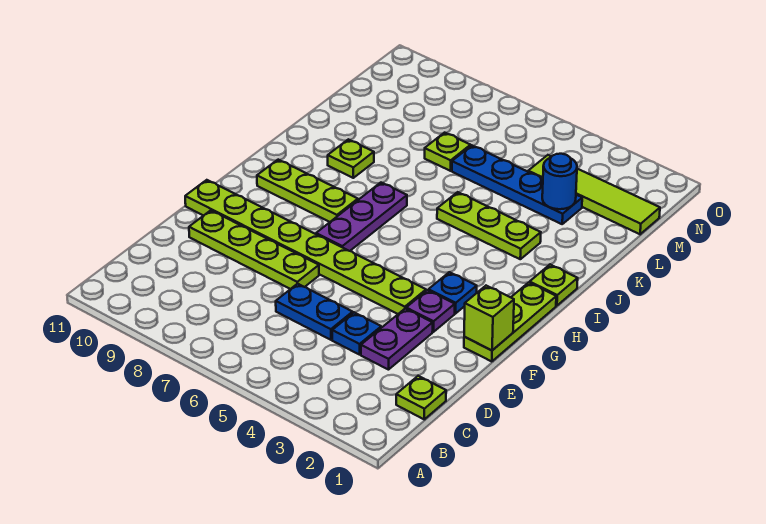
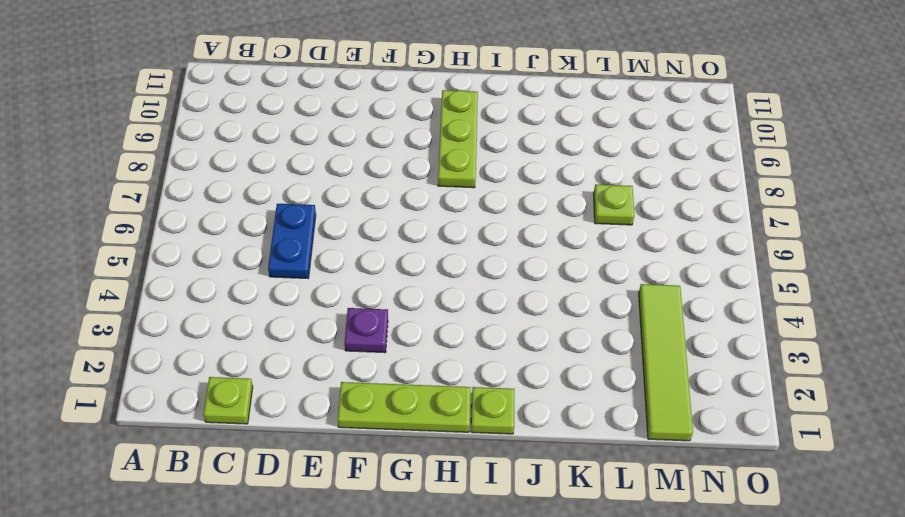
none -> purple 1x2 plate [361,309,433,370]
none -> blue 1x1 plate [332,312,381,355]
none -> lime 1x4 plate [189,210,319,289]

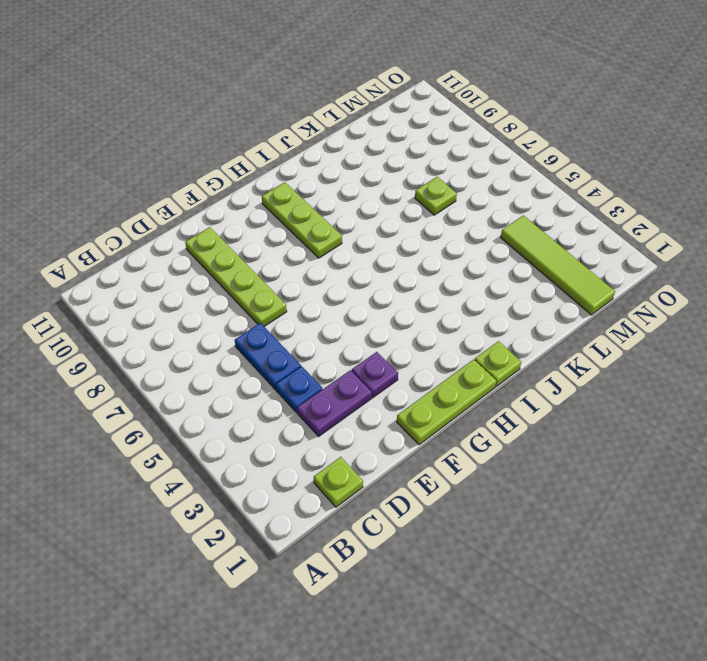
none -> lime 1x8 plate [185,180,426,314]
none -> blue 1x1 plate [428,272,477,313]
none -> purple 1x3 plate [316,183,407,251]

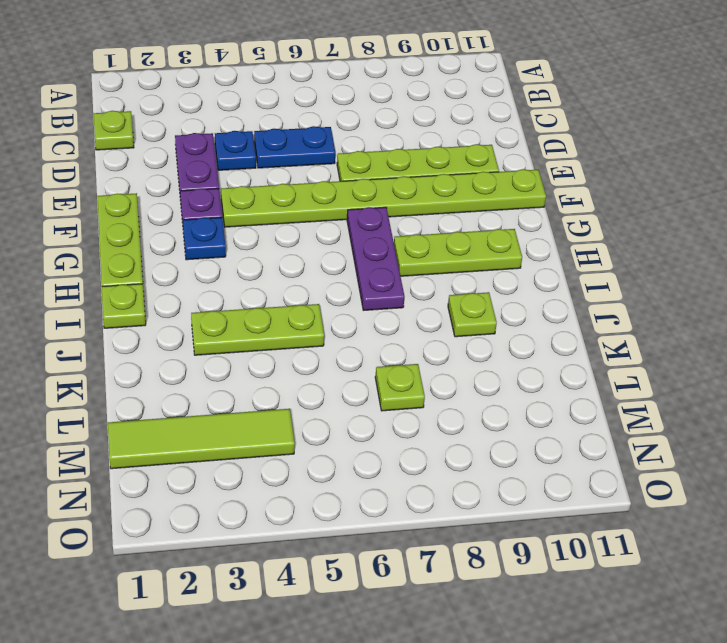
none -> blue 1x4 plate [452,146,582,224]
none -> lime 1x1 brick [464,286,514,350]
none -> blue 1x1 round brick [542,154,577,209]

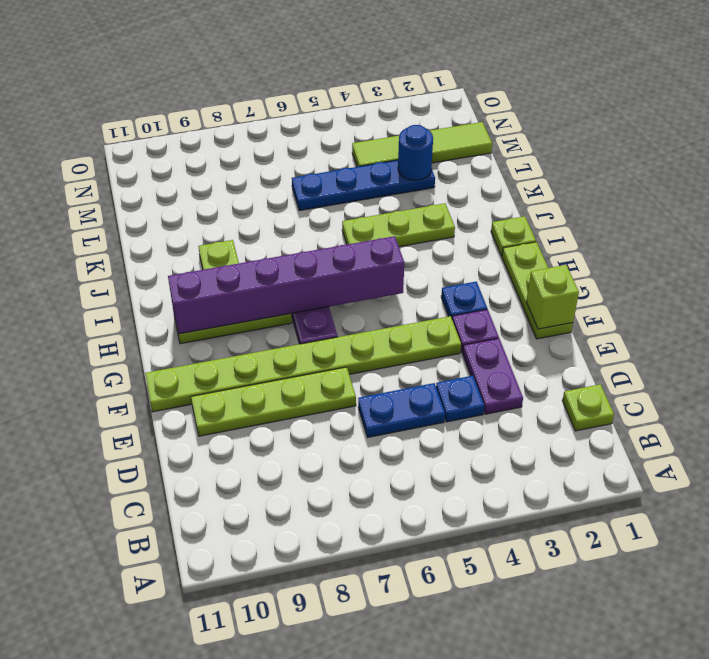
purple 1x6 brick [168,236,404,334] -> none
none -> lime 1x1 plate [425,133,471,171]

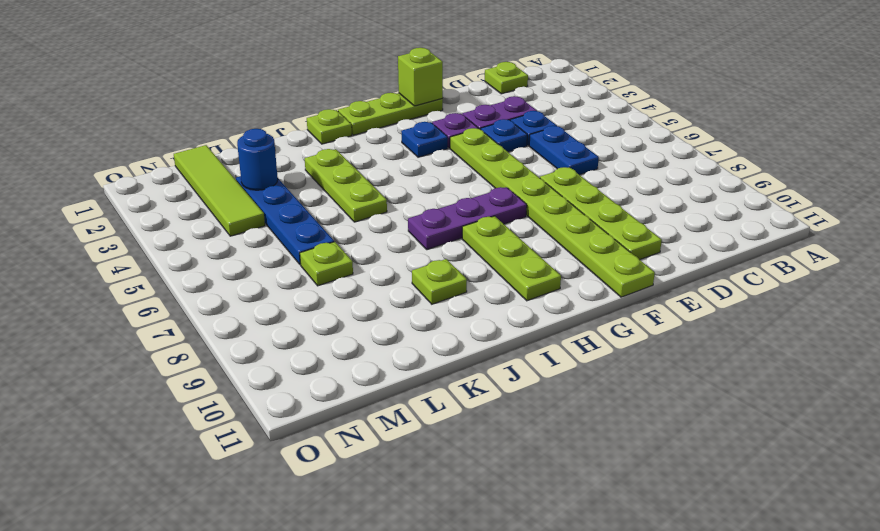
blue 1x1 plate [481,119,527,152] -> none

